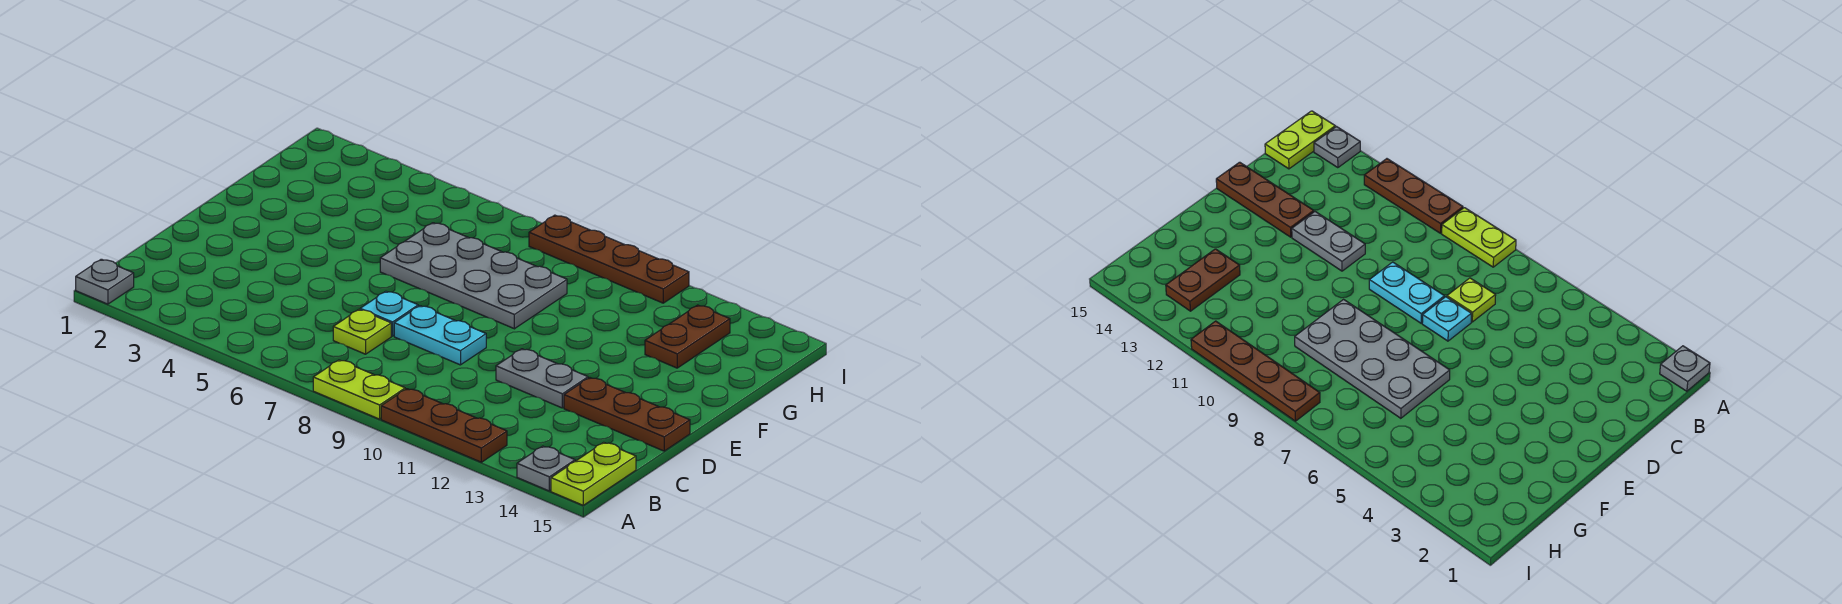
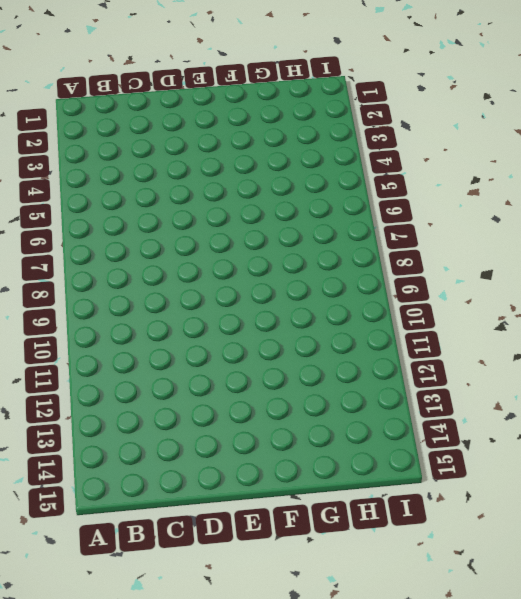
none -> grey 1x1 plate [76,259,134,304]
none -> lime 1x2 plate [313,360,405,419]
none -> brown 1x3 plate [381,389,507,462]

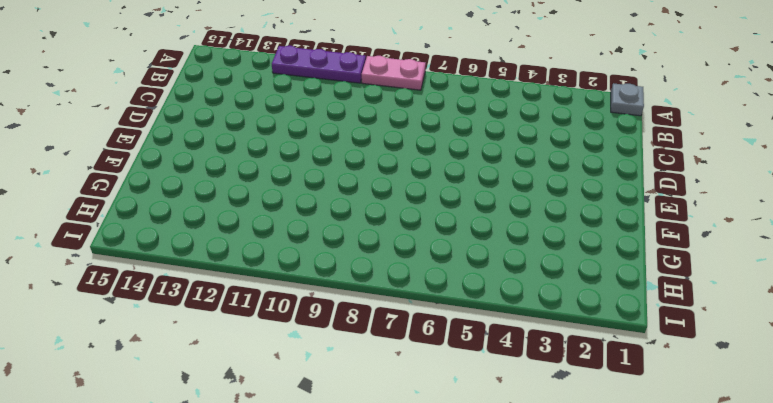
pink 1x2 plate [362,56,426,90] -> lime 1x2 plate [313,360,405,419]
purple 1x3 plate [272,46,366,83] -> brown 1x3 plate [381,389,507,462]
none -> grey 1x1 plate [517,446,575,491]
none -> lime 1x2 plate [551,442,636,505]
none -> lime 1x1 plate [333,309,391,354]

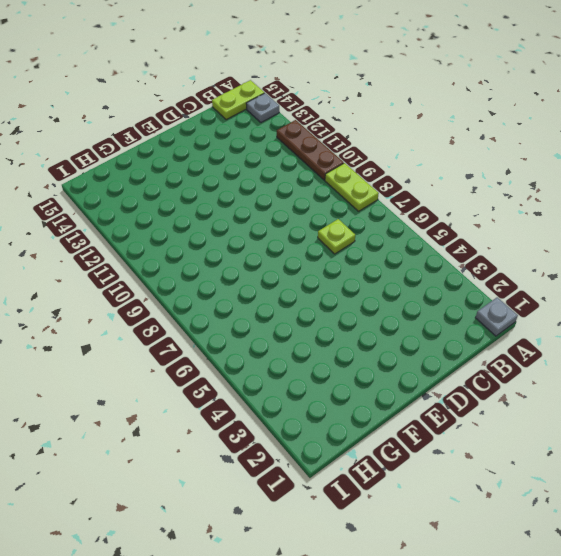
none -> cyan 1x1 plate [360,291,418,336]
none -> cyan 1x2 plate [394,306,486,365]
none -> grey 1x2 plate [496,349,588,408]

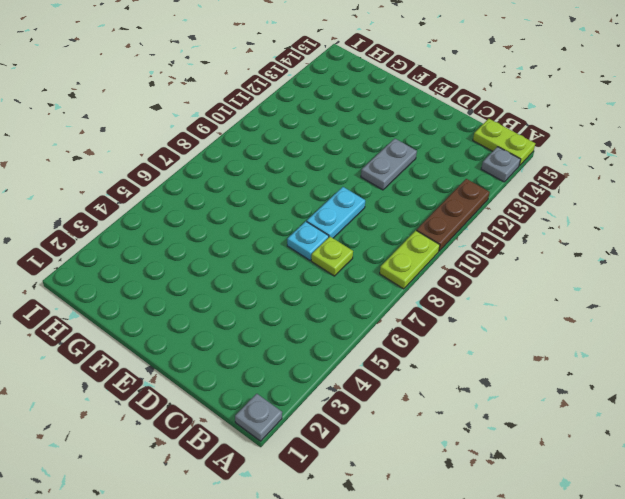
none -> brown 1x3 plate [564,378,690,451]
none -> grey 2x4 plate [380,223,567,329]
none -> brown 1x2 plate [645,305,730,368]

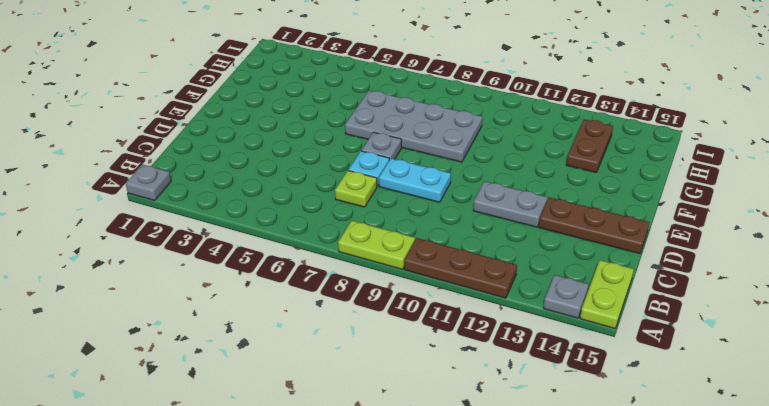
grey 1x1 plate [361,132,401,160] -> none
none -> brown 1x4 plate [529,215,689,303]

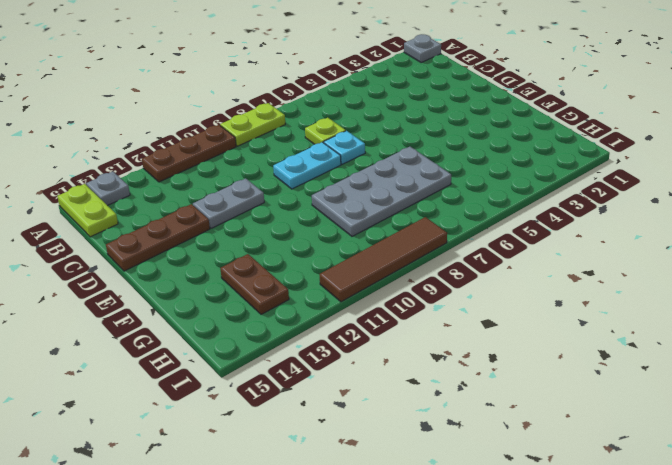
brown 1x4 tile [320,217,447,302] -> brown 1x4 plate [529,215,689,303]

